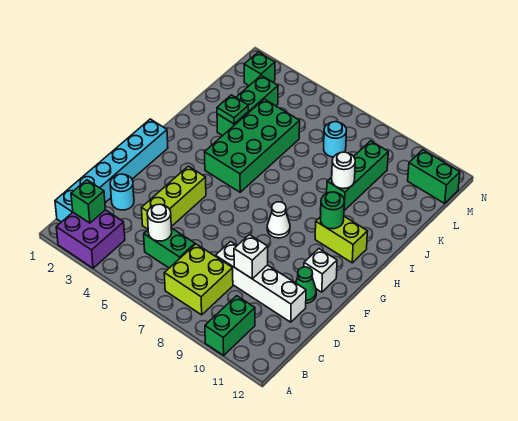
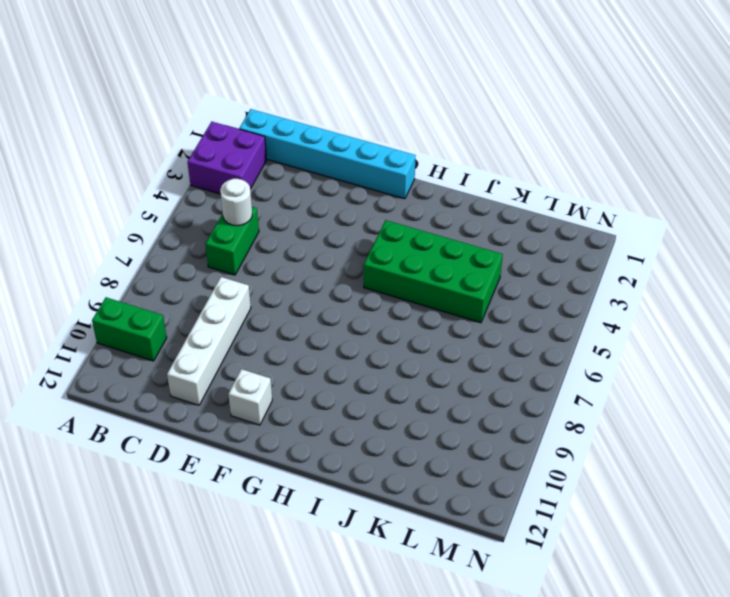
none -> lime 2x2 brick [164,244,233,315]
none -> cyan 1x1 round brick [110,174,134,210]
none -> lime 1x3 brick [142,166,206,229]

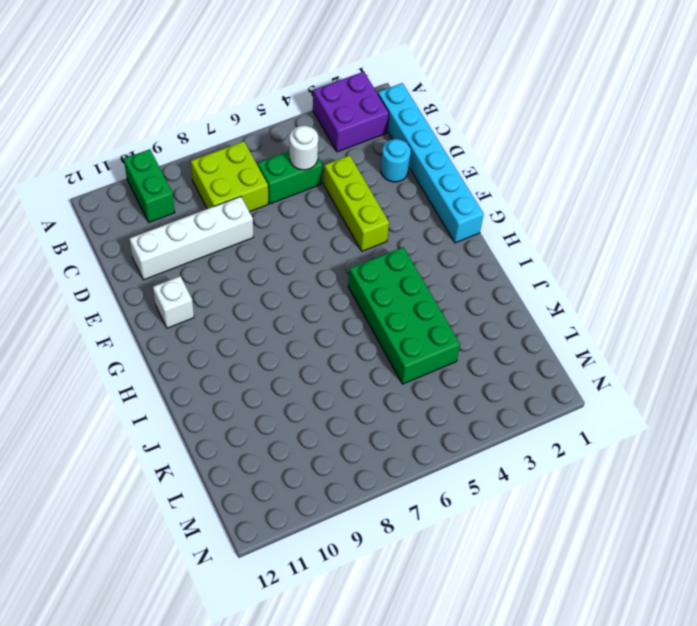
none -> green 1x1 cone [296,267,316,303]
none -> white 1x1 cone [267,202,290,238]
none -> lime 1x2 brick [315,217,368,263]

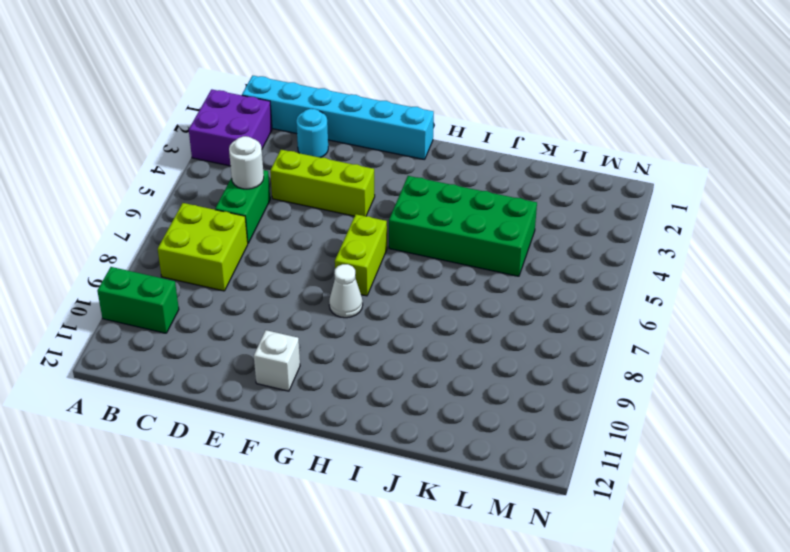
lime 1x2 brick [335,214,387,296] -> lime 1x2 brick moved to [315,217,368,263]
none -> white 1x4 brick [216,242,306,322]
none -> green 1x1 cone [296,267,316,303]
none -> green 1x3 brick [217,75,278,136]

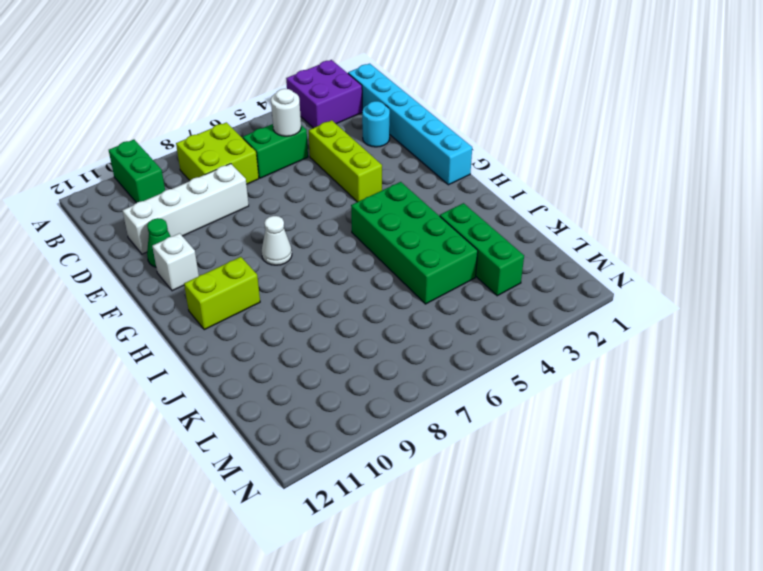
none -> green 1x3 brick [327,141,388,211]
none -> cyan 1x1 round brick [324,122,346,157]
none -> green 1x1 brick [244,52,275,85]

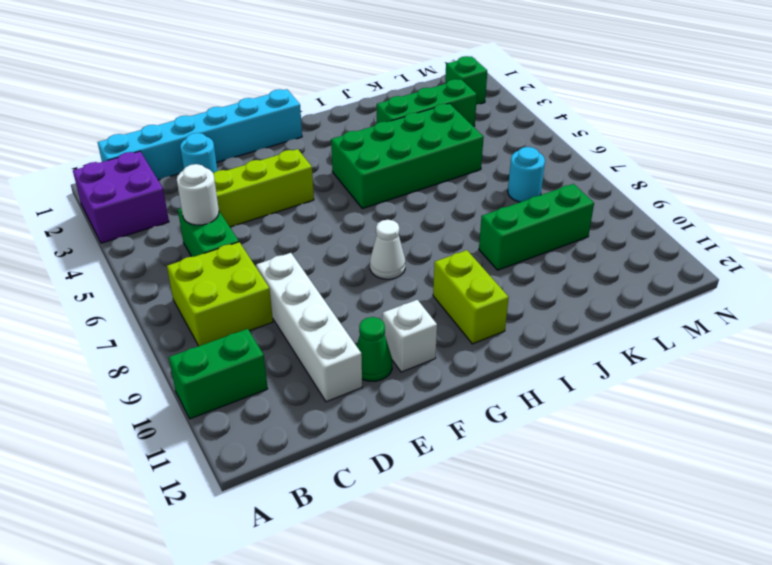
none -> green 1x2 brick [408,150,460,203]
none -> green 1x1 brick [71,180,105,223]
none -> white 1x1 brick [234,235,268,279]

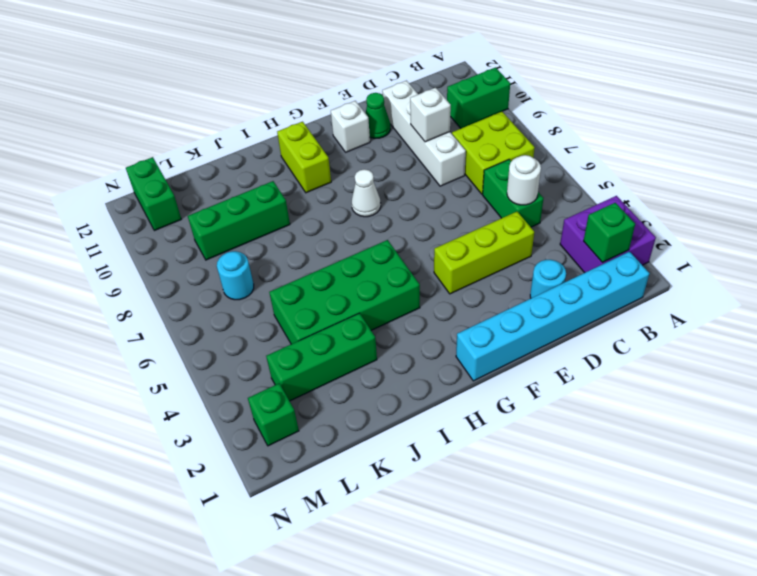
none -> green 1x1 round brick [320,192,344,229]
none -> green 1x1 plate [217,95,249,124]
none -> white 1x1 round brick [332,152,355,189]

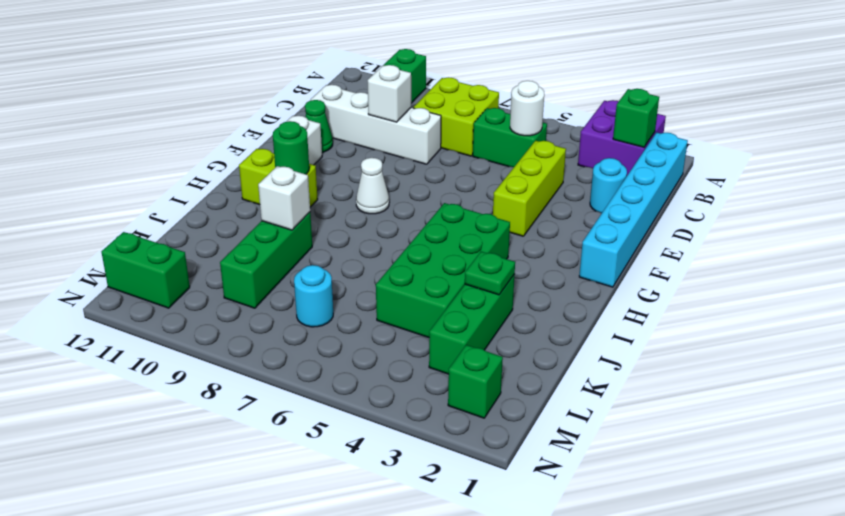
white 1x1 brick [258,166,310,230] -> white 1x1 round brick [332,152,355,189]

